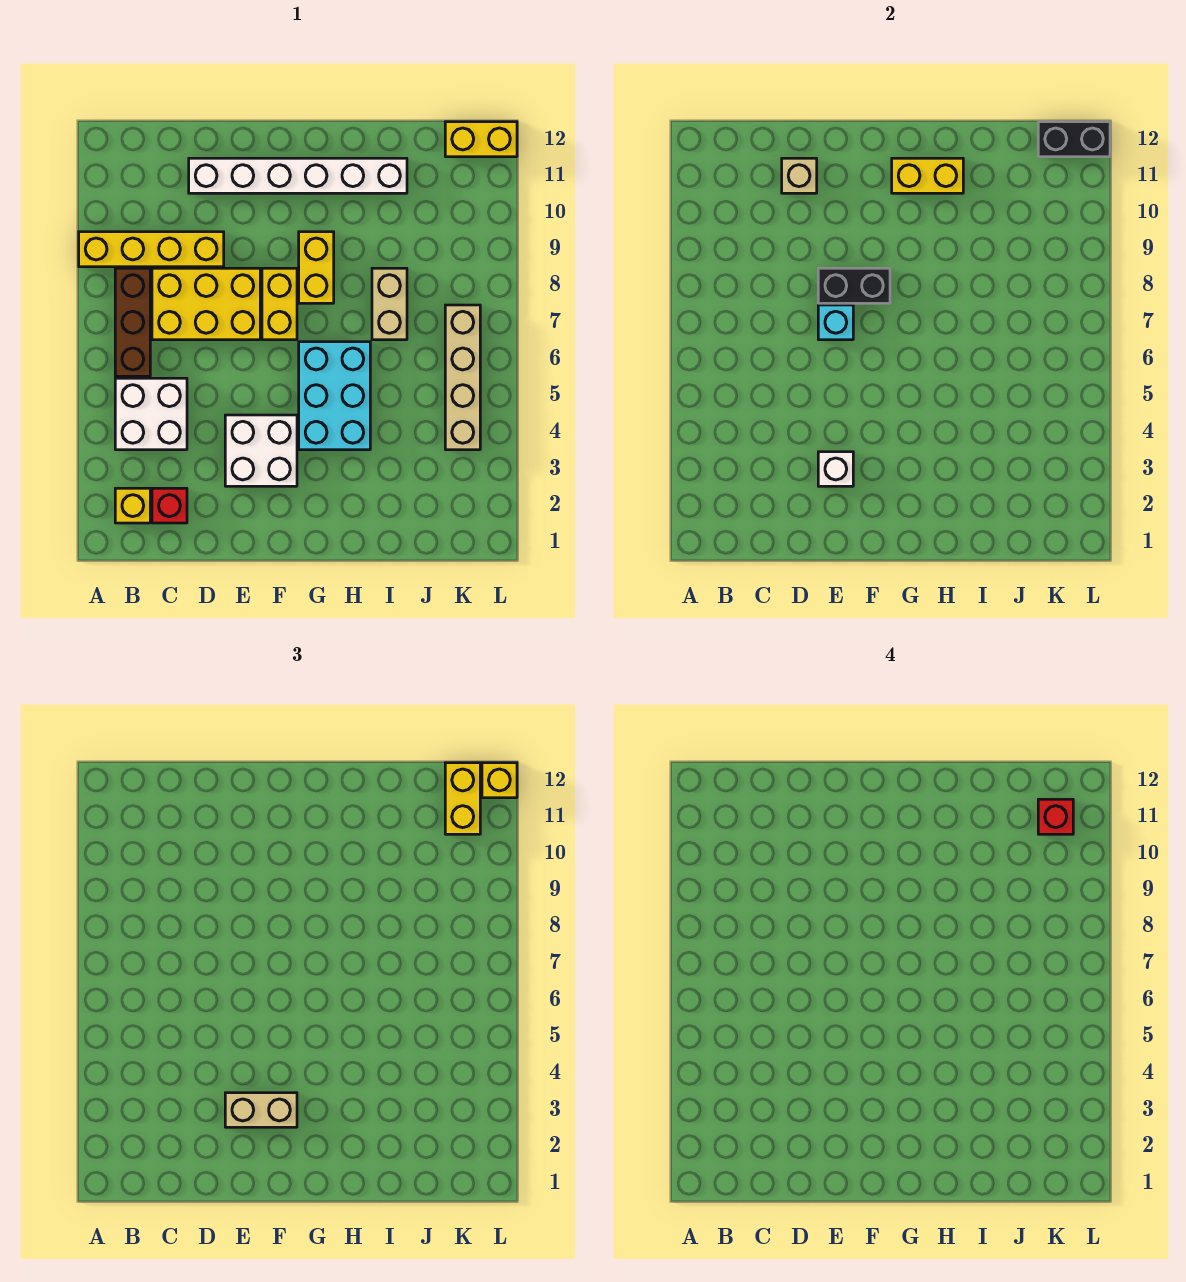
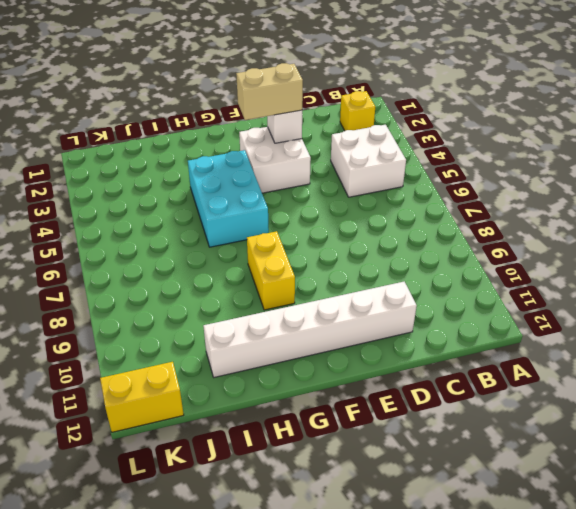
none -> yellow 1x4 brick [79,232,224,267]
none -> brown 1x3 brick [115,268,150,376]
none -> red 1x1 brick [152,488,187,523]

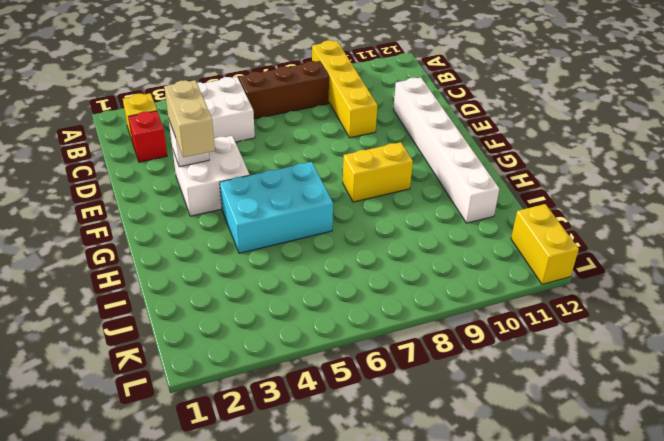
none -> yellow 2x3 brick [152,268,260,340]
none -> yellow 1x2 brick [262,268,297,340]
none -> tan 1x2 brick [372,268,407,340]

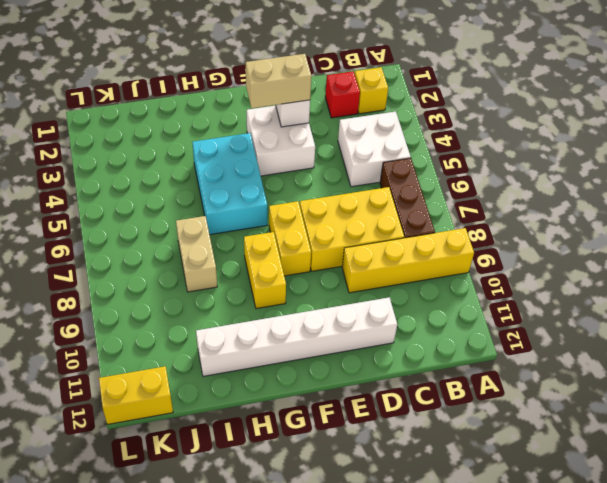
none -> tan 1x4 brick [445,305,480,450]
none -> tan 1x1 brick [782,158,817,193]
none -> cyan 1x1 brick [818,305,853,340]

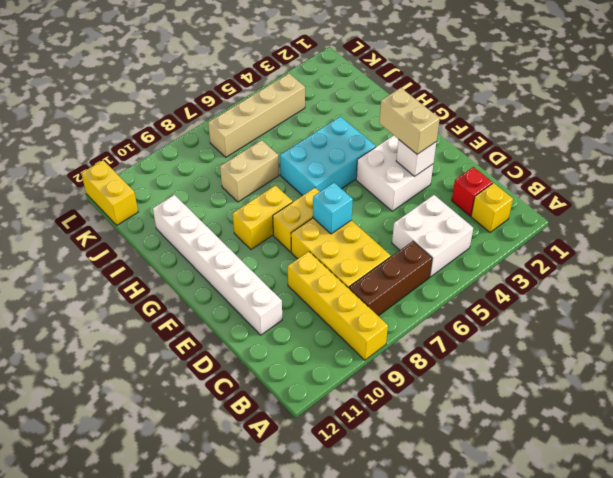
none -> tan 1x1 brick [782,158,817,193]
none -> black 1x2 brick [818,268,890,303]
none -> yellow 1x2 brick [892,158,963,193]

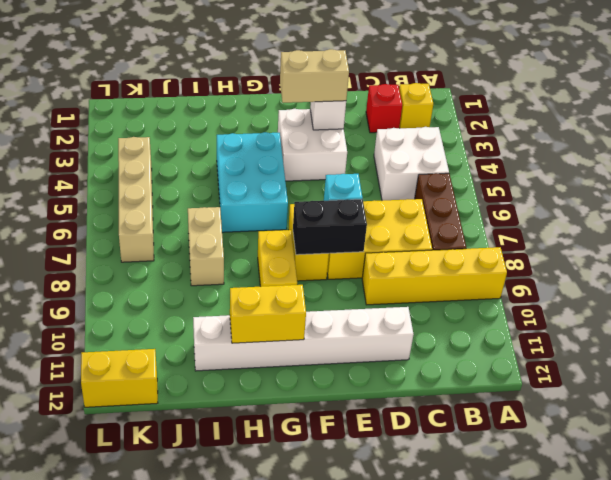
none -> tan 1x1 brick [782,158,817,193]
none -> black 1x2 brick [1038,122,1110,157]
none -> yellow 1x2 brick [445,763,480,834]

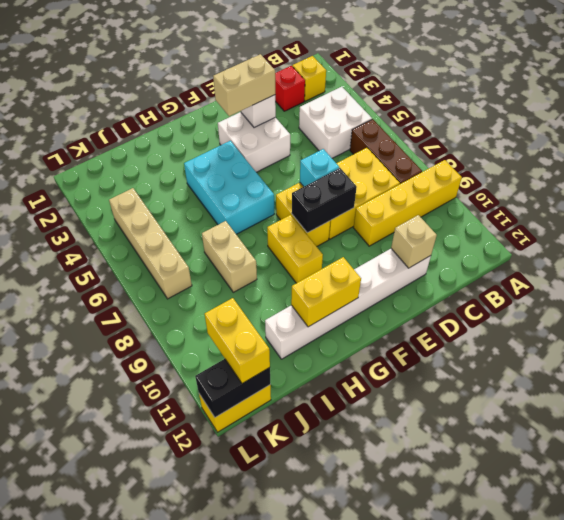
none -> yellow 1x1 brick [482,763,517,798]
none -> red 1x1 brick [1038,799,1073,834]

